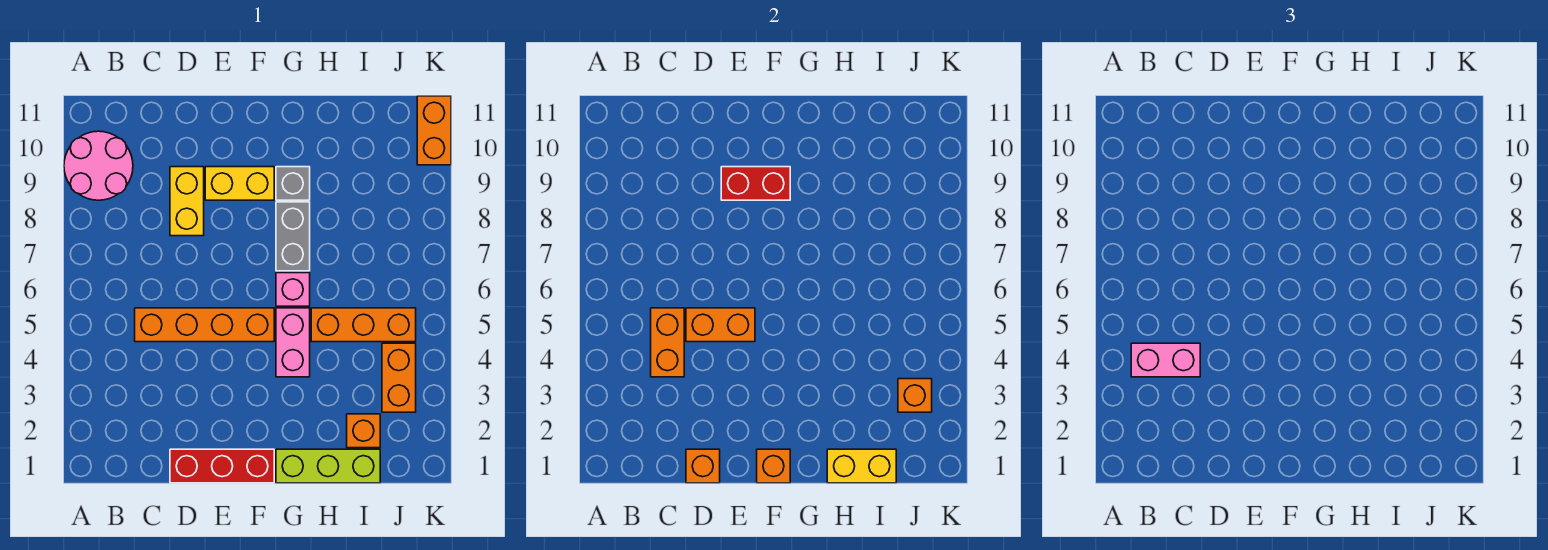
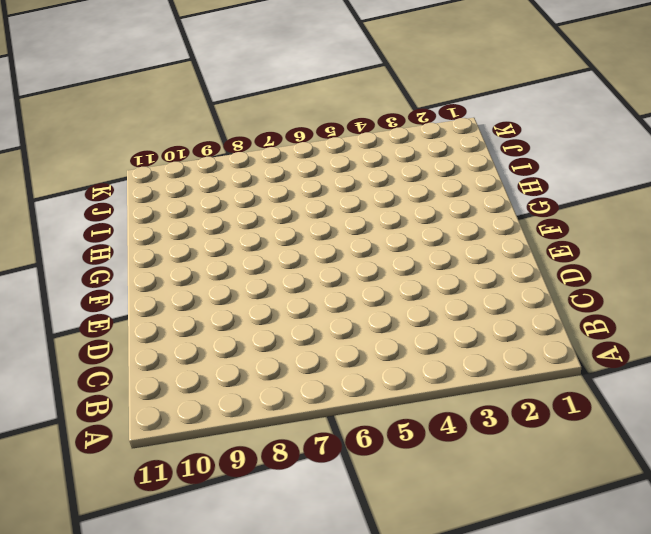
none -> pink 2x2 round brick [64,131,133,200]
none -> orange 1x4 brick [135,308,274,342]
none -> red 1x3 brick [170,449,274,483]

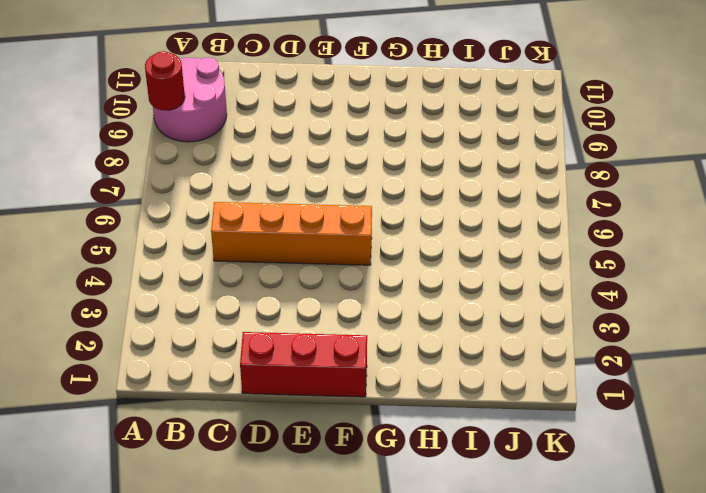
red 1x1 round brick [145,51,185,111] -> none
none -> yellow 1x2 brick [170,167,204,236]
none -> yellow 1x2 brick [205,167,274,200]
none -> lime 1x3 brick [276,449,380,483]

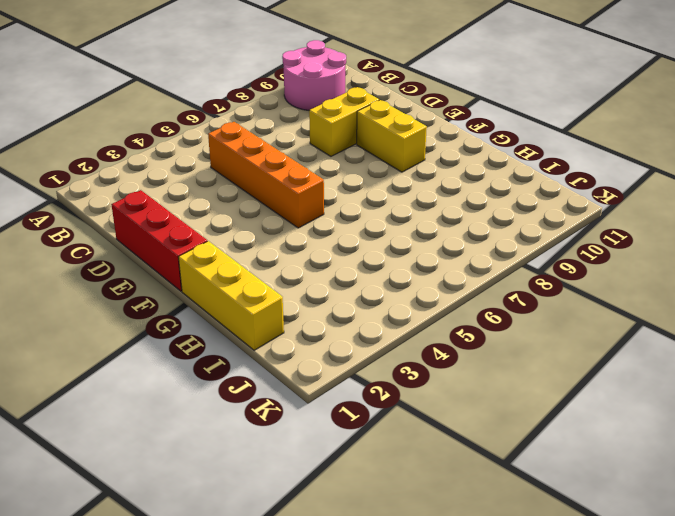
yellow 1x3 brick [178,241,284,350] -> lime 1x3 brick [276,449,380,483]
none -> pink 1x2 brick [276,308,310,377]
none -> pink 1x1 brick [276,273,310,306]
none -> grey 1x2 brick [276,202,310,271]

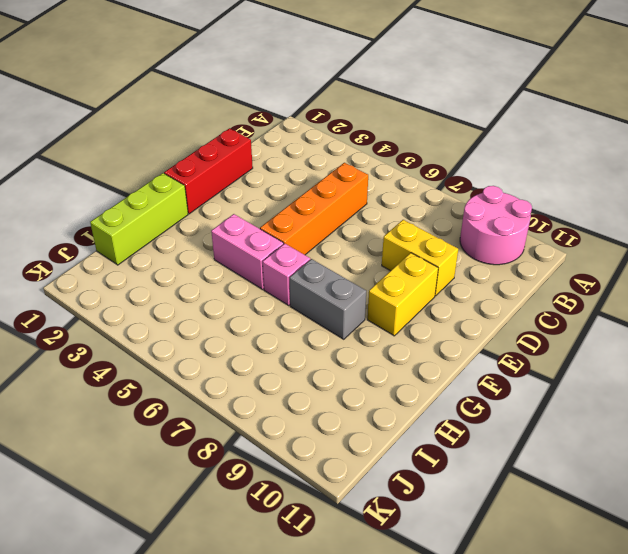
none -> grey 1x1 brick [276,167,310,200]
none -> orange 1x3 brick [311,308,416,342]
none -> orange 1x1 brick [347,414,380,448]

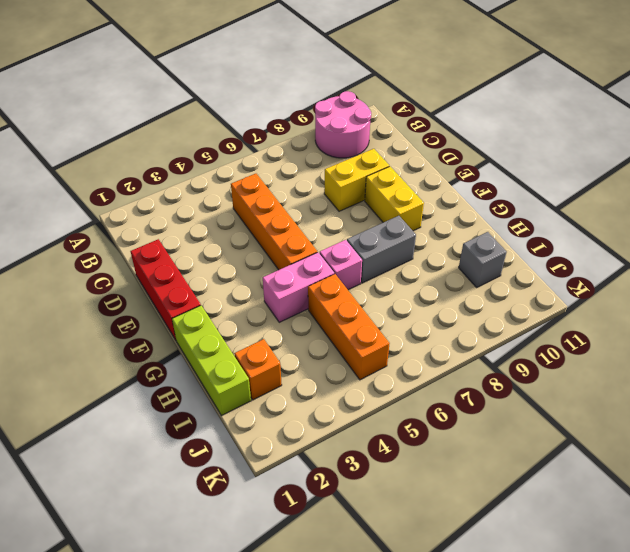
grey 1x1 brick [459,232,507,287] -> grey 1x1 brick moved to [276,167,310,200]
none -> orange 1x2 brick [382,343,416,412]
none -> orange 1x2 brick [417,96,451,165]
none -> orange 1x2 brick [651,308,684,377]

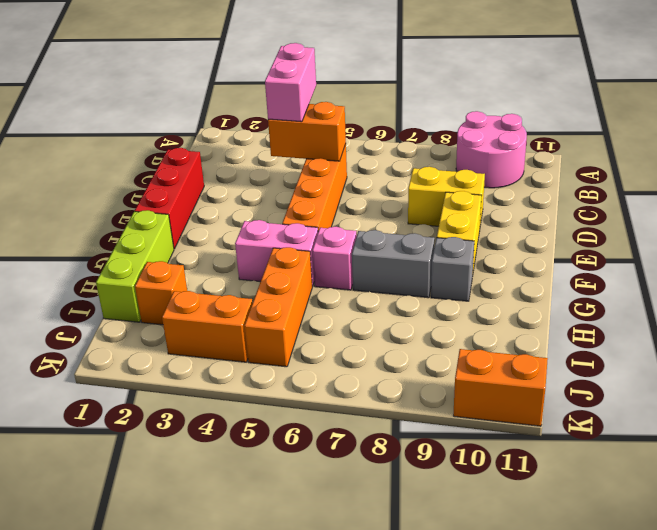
none -> orange 1x1 brick [686,449,720,483]
none -> orange 1x2 brick [686,308,755,342]
none -> red 1x2 brick [721,167,790,200]

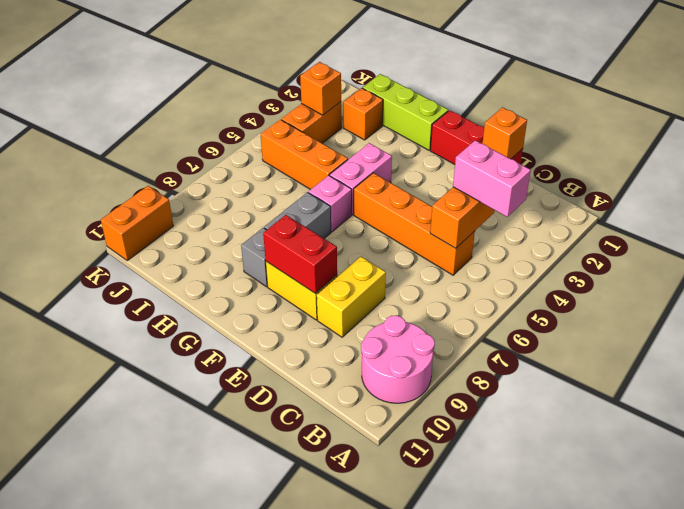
none -> orange 1x2 brick [686,308,755,342]
none -> orange 1x1 brick [757,449,790,483]
none -> yellow 1x2 brick [827,449,896,483]

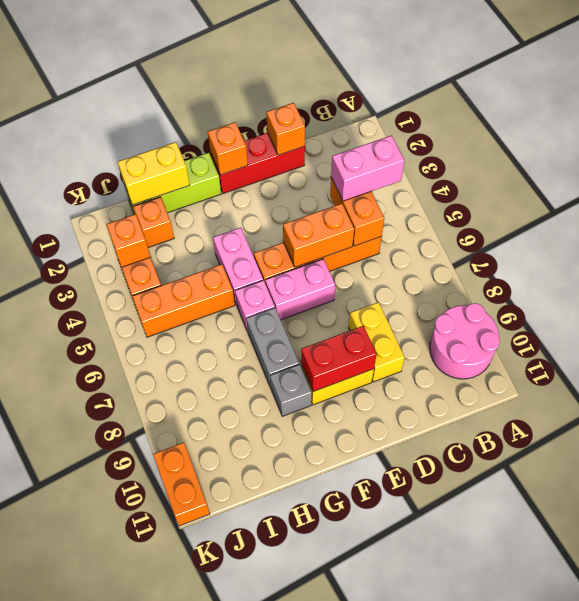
pink 1x2 brick [265,259,335,320] -> none

